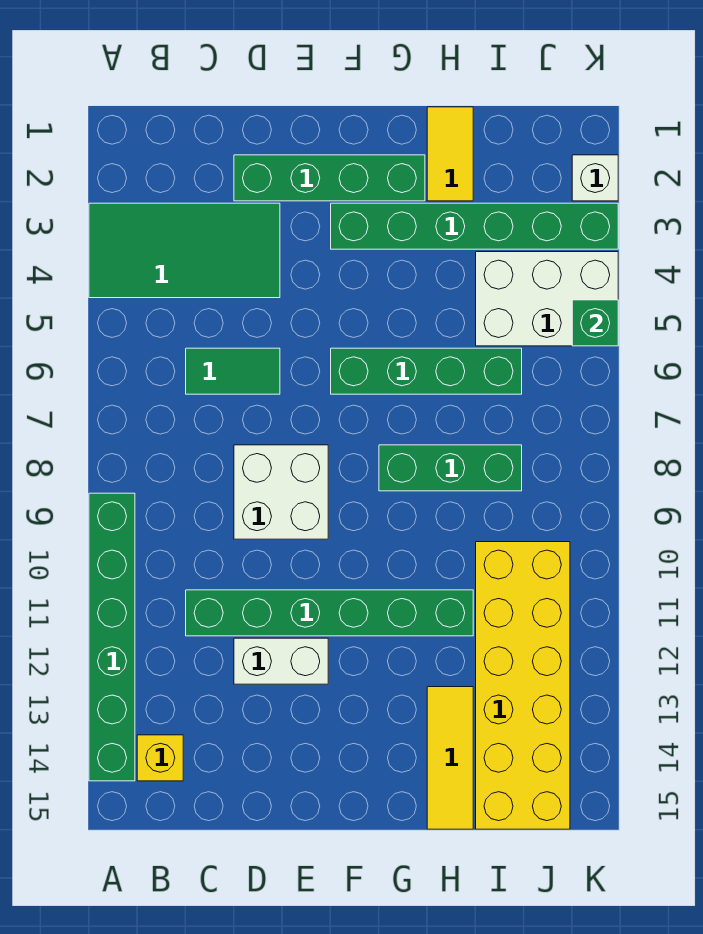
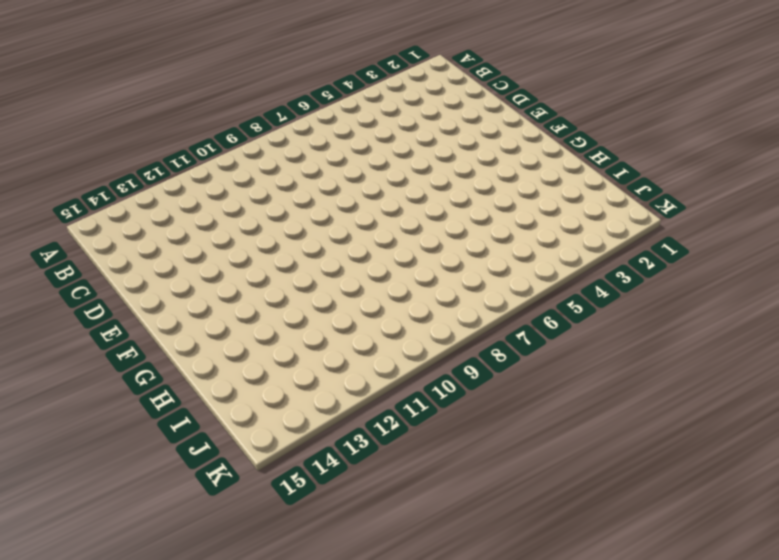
none -> green 2x4 tile [89,203,280,298]
none -> green 1x6 brick [89,493,135,781]
none -> yellow 1x1 brick [137,735,183,781]

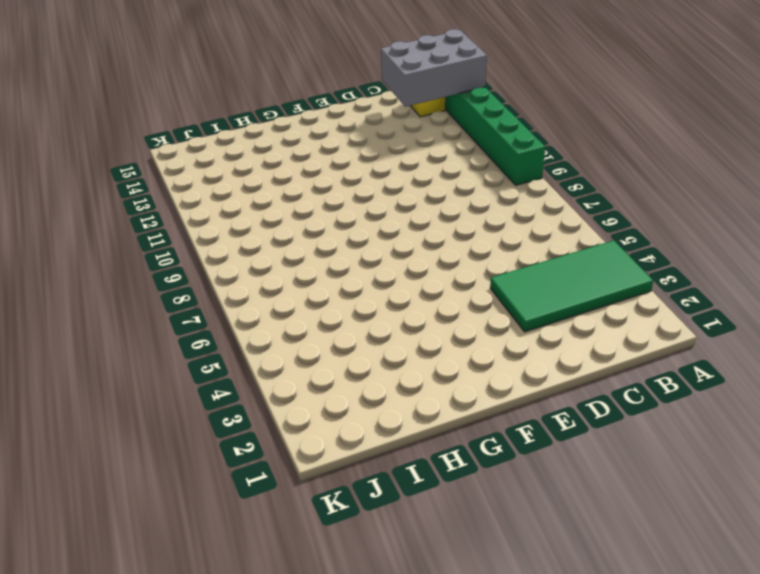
grey 2x3 brick [381,29,487,107] -> none
none -> green 1x2 tile [186,348,280,394]
none -> green 1x6 brick [186,590,473,636]
none -> green 1x4 brick [234,155,425,201]

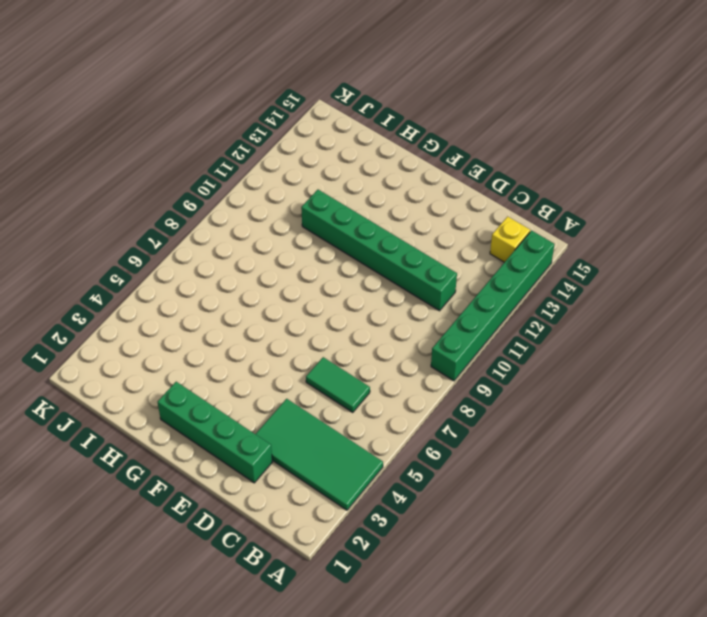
none -> white 2x2 brick [234,445,328,539]
none -> white 1x2 brick [234,638,328,684]
none -> green 1x6 brick [331,203,618,249]

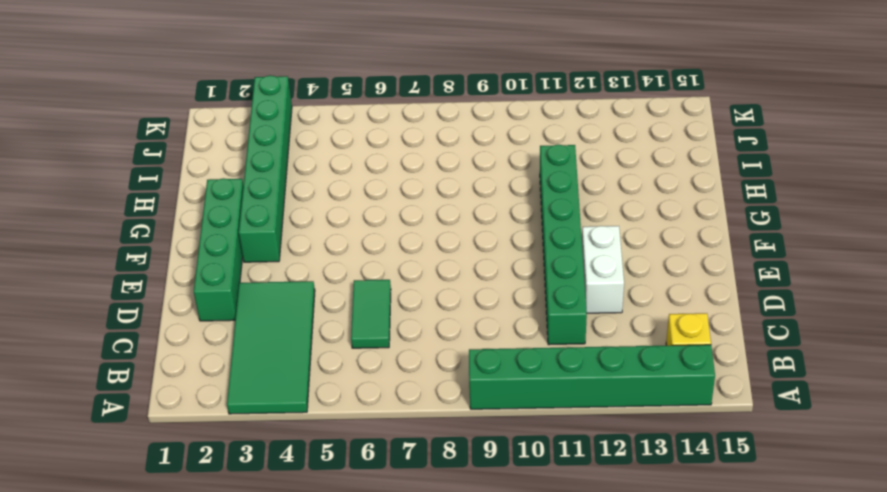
none -> white 2x2 brick [234,445,328,539]
none -> green 1x4 brick [331,348,522,394]
none -> green 1x3 brick [379,445,522,491]

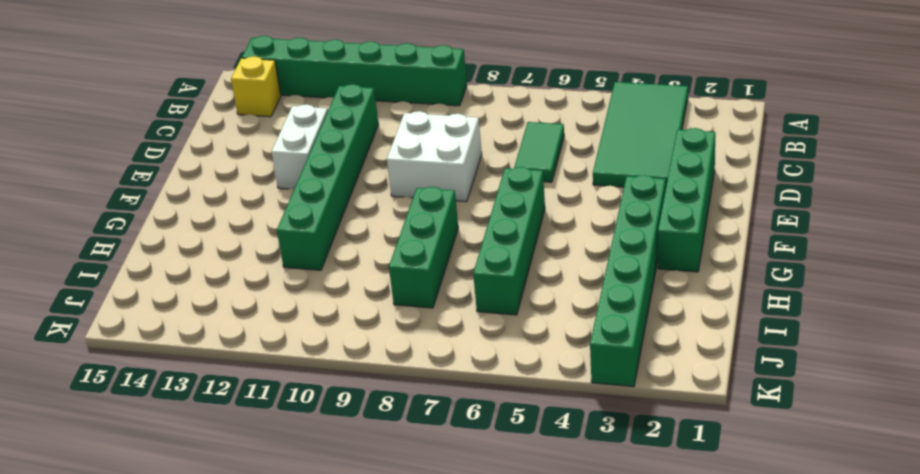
none -> yellow 1x2 tile [427,107,473,201]
none -> yellow 1x3 tile [427,687,473,829]
none -> white 2x3 brick [476,252,618,346]

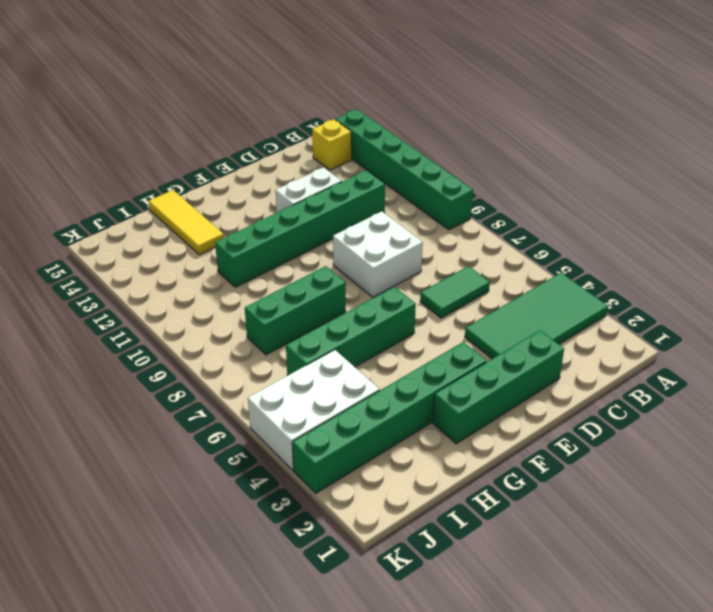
none -> yellow 1x2 tile [427,107,473,201]
none -> yellow 2x6 brick [476,542,570,829]
none -> white 1x1 brick [572,155,618,201]

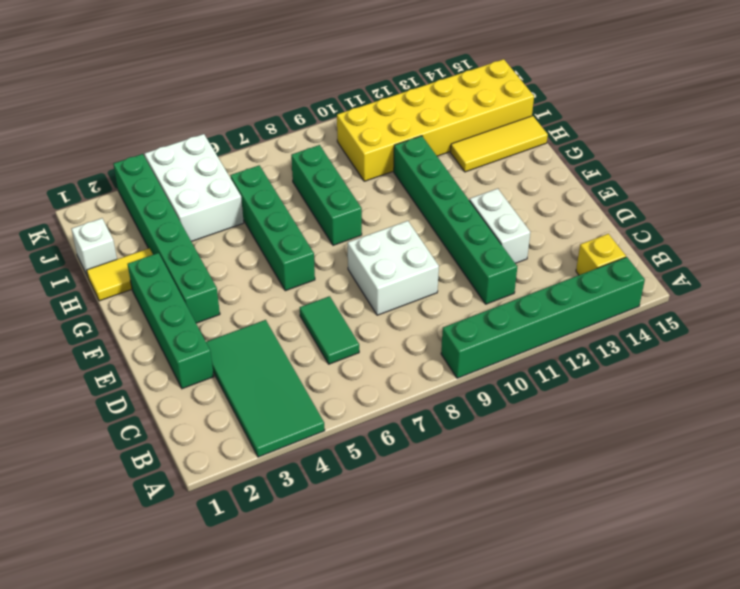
white 1x1 brick [72,218,117,276] -> white 1x1 brick moved to [572,155,618,201]
none -> green 1x1 brick [572,300,618,346]

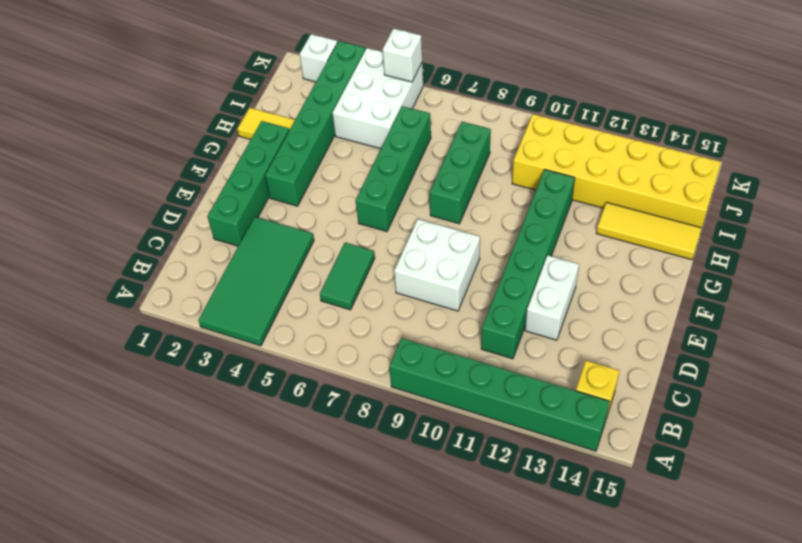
white 1x1 brick [383,29,422,82] -> green 1x1 brick [572,300,618,346]

